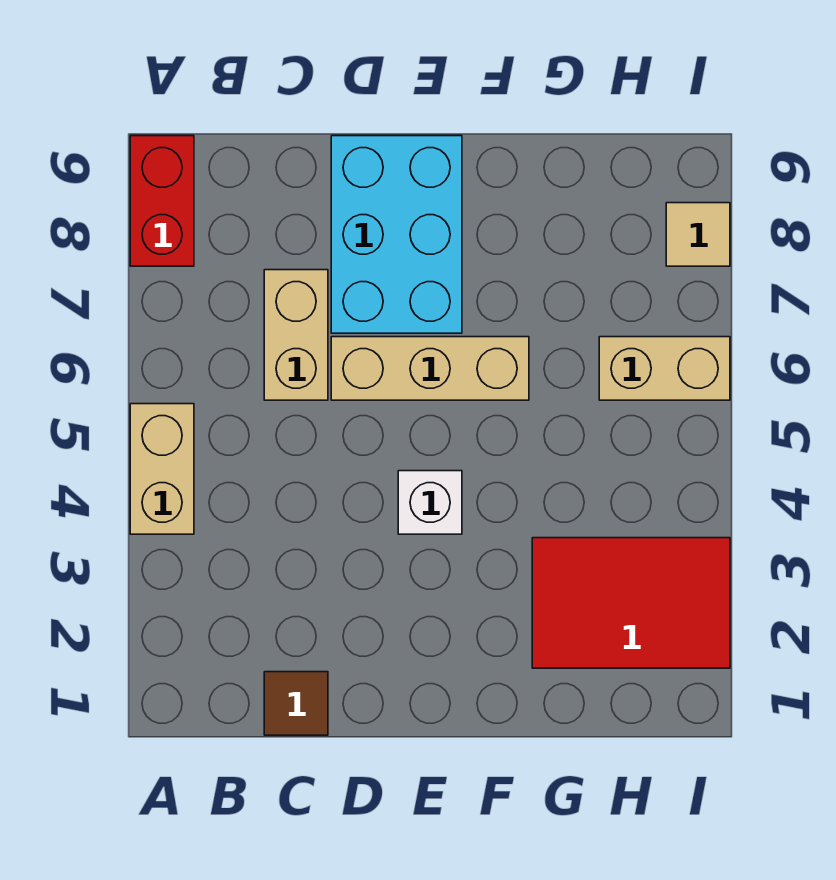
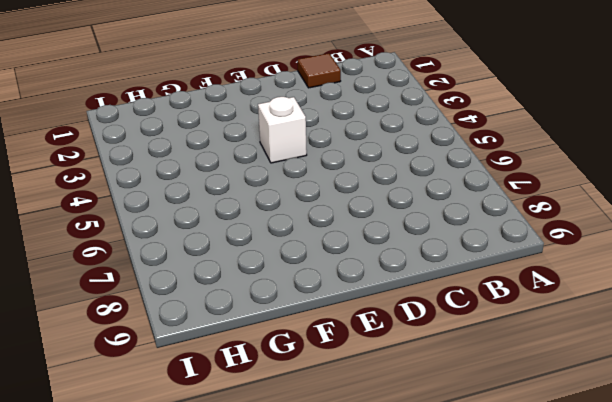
none -> tan 1x2 brick [130,404,194,534]
none -> red 1x2 brick [130,136,194,266]

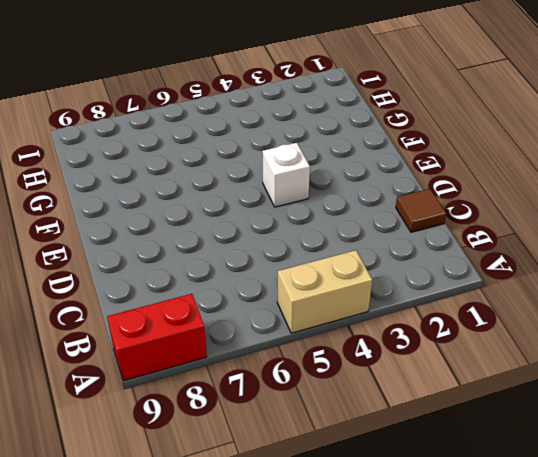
none -> tan 1x2 brick [264,270,328,400]
none -> tan 1x3 brick [331,337,529,400]

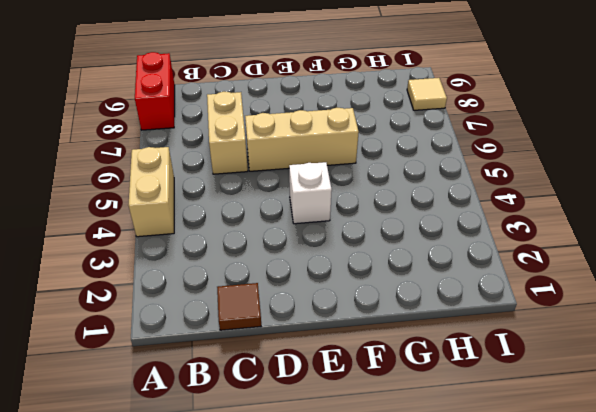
none -> cyan 2x3 brick [331,136,462,333]
none -> red 2x3 tile [532,538,730,668]

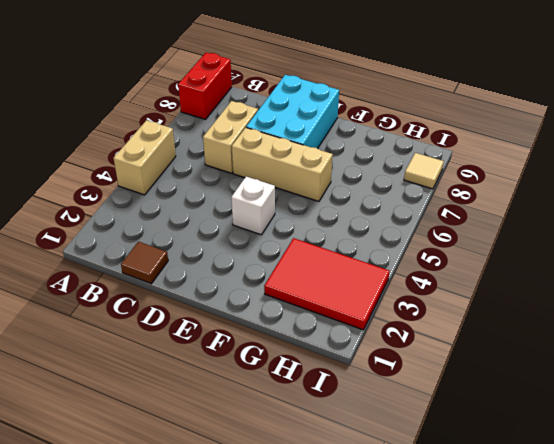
none -> tan 1x2 brick [599,337,730,400]

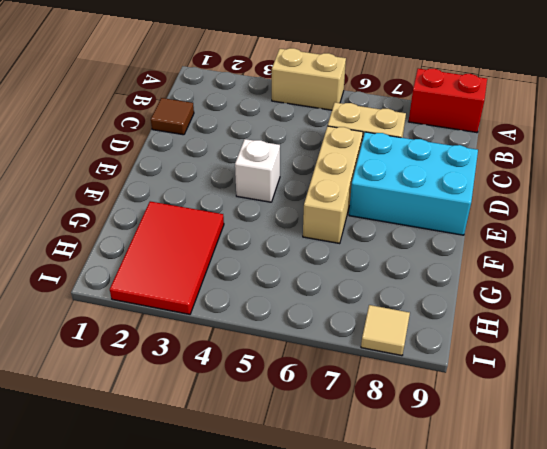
none -> tan 1x2 brick [599,337,730,400]

